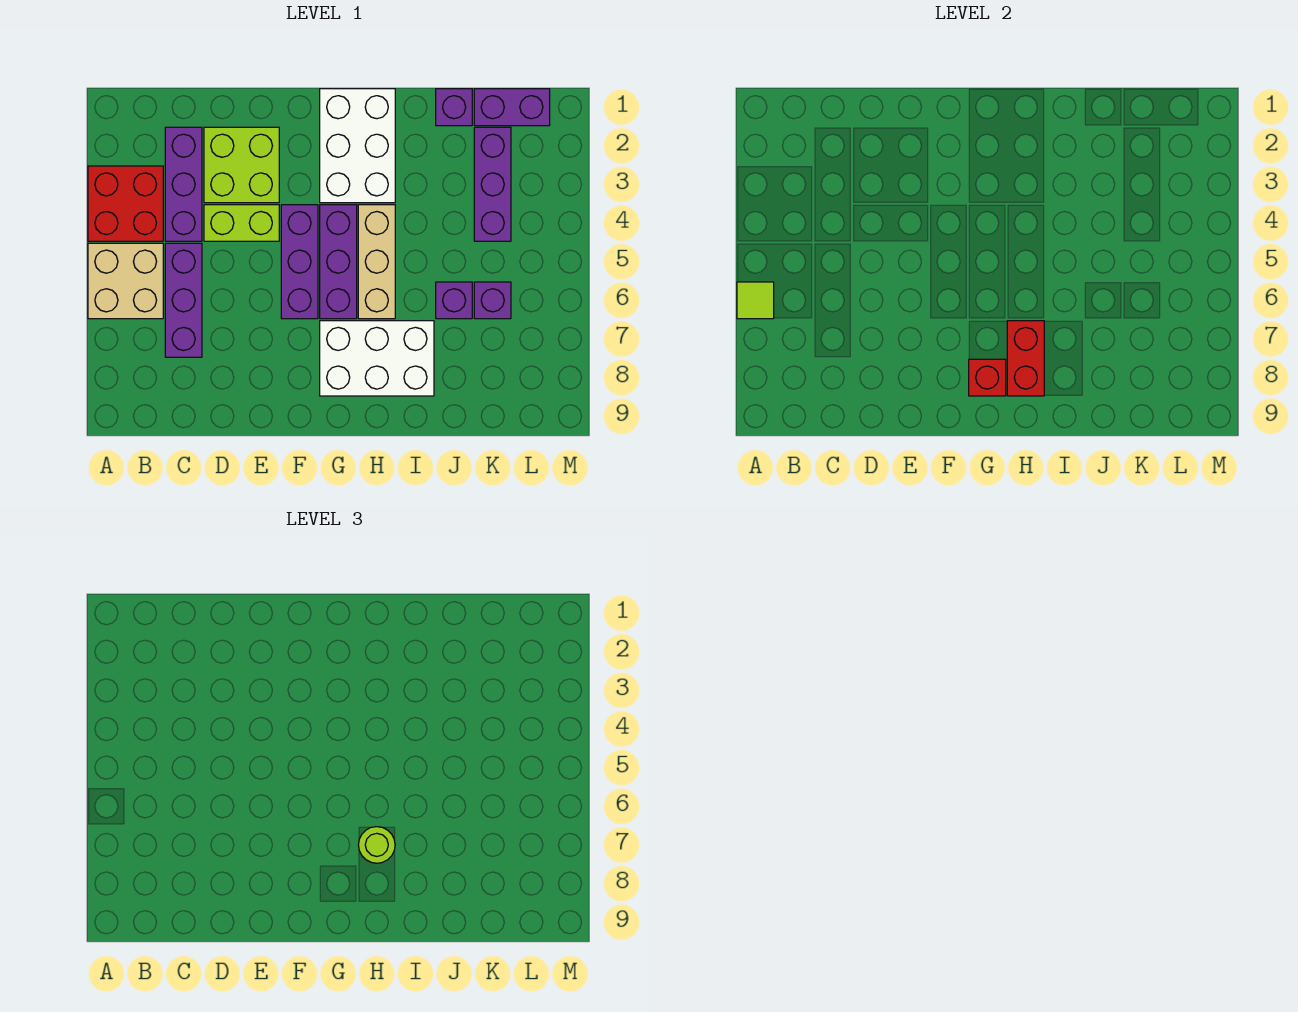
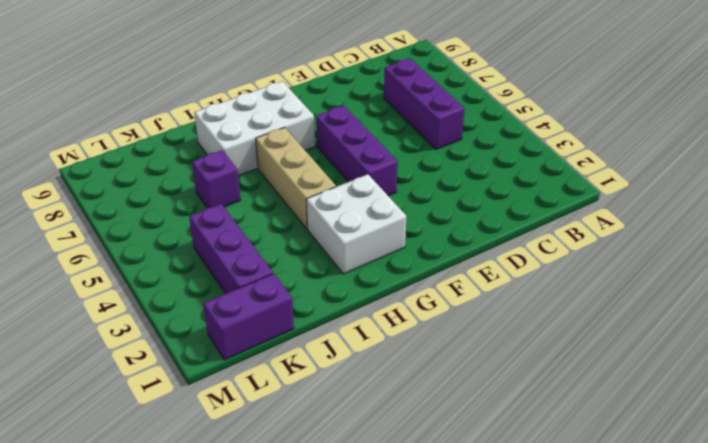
white 2x2 brick [306,174,406,274] -> white 2x3 brick [320,89,395,203]
none -> red 2x2 brick [88,166,163,241]
none -> tan 2x2 brick [88,243,163,319]
none -> purple 1x3 brick [165,127,202,241]

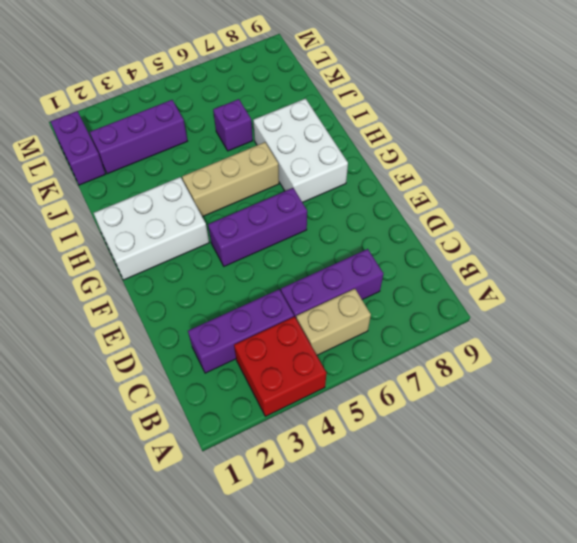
tan 1x2 brick [296,289,371,355] -> tan 2x2 brick [88,243,163,319]
none -> lime 2x2 brick [204,127,279,203]
none -> lime 1x2 brick [204,205,279,241]
none -> purple 1x3 brick [320,205,357,319]

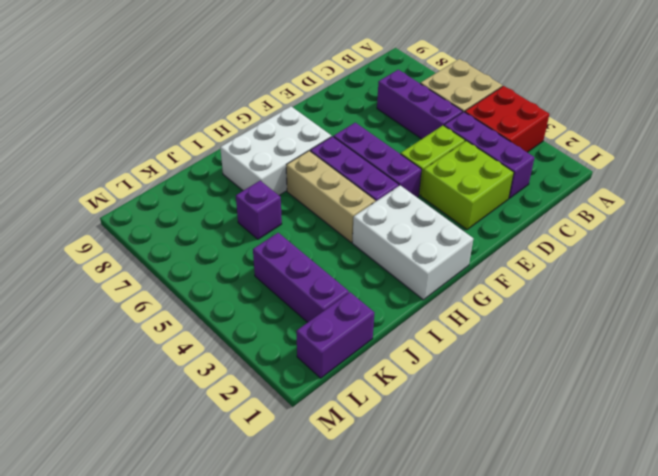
none -> purple 1x1 brick [436,89,472,126]
none -> purple 1x1 brick [474,282,511,319]
none -> lime 1x1 tile [737,282,774,319]

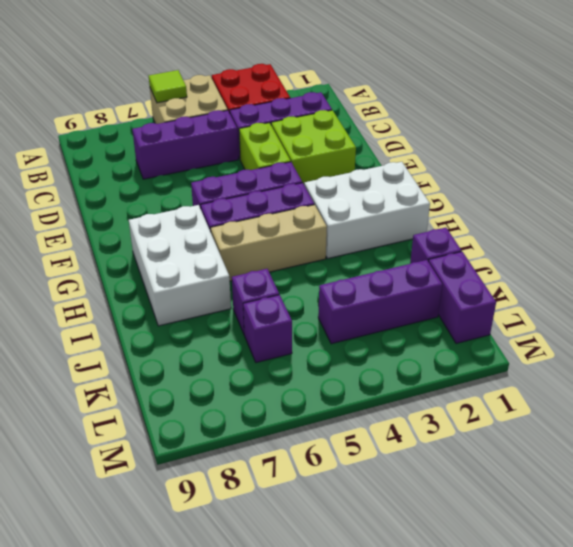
none -> red 1x1 brick [969,359,1006,396]
none -> red 1x2 brick [1007,321,1044,396]
none -> lime 1x1 round brick [359,827,395,863]

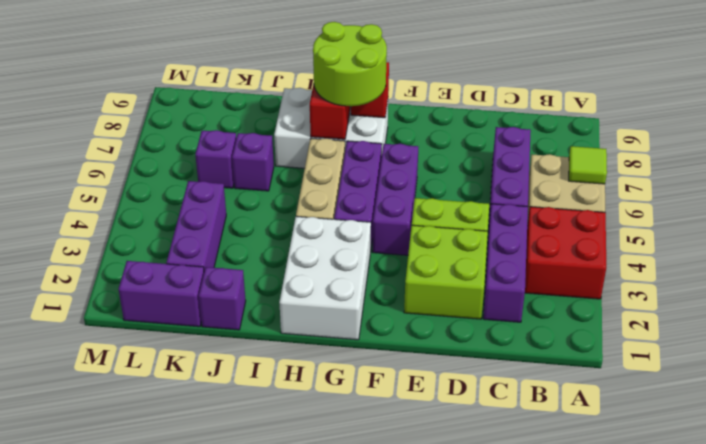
lime 2x2 round brick [313,22,387,106] -> lime 1x1 round brick [359,827,395,863]

